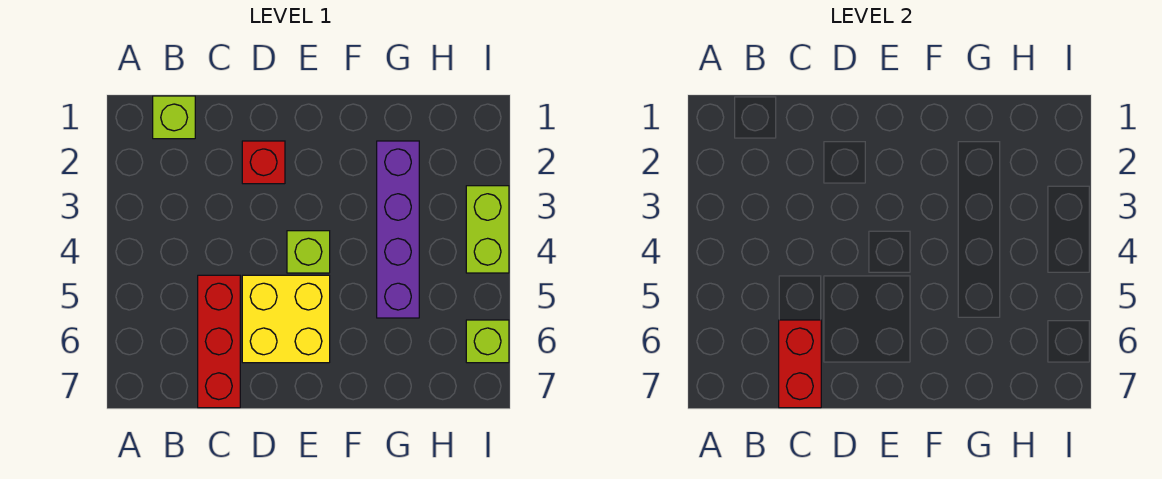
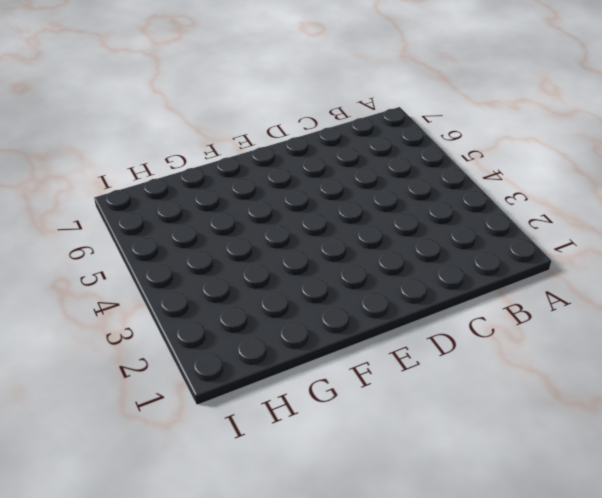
none -> lime 1x1 brick [153,96,195,139]
none -> red 1x3 brick [198,275,240,408]

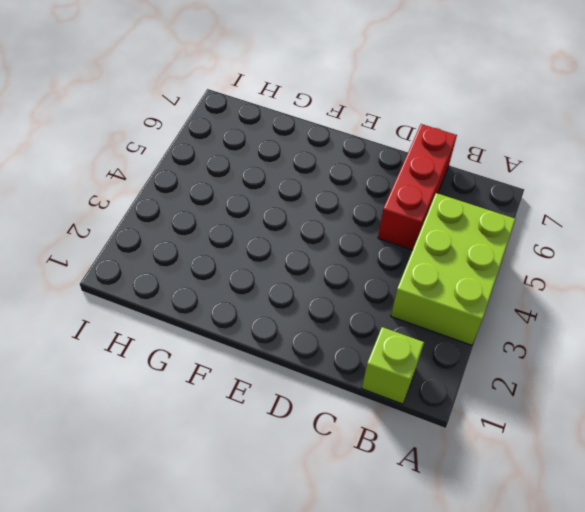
lime 2x3 brick [391,193,515,345] -> none
none -> red 1x1 brick [242,141,285,184]
none -> yellow 2x2 brick [242,275,330,363]

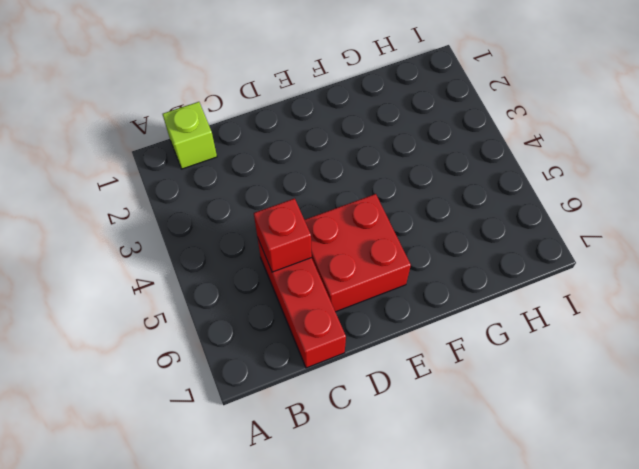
red 1x1 brick [254,198,312,272] -> red 1x1 brick moved to [242,141,285,184]
red 2x2 brick [305,194,411,312] -> yellow 2x2 brick [242,275,330,363]
none -> lime 1x1 brick [287,231,330,273]
none -> purple 1x4 brick [377,141,419,318]

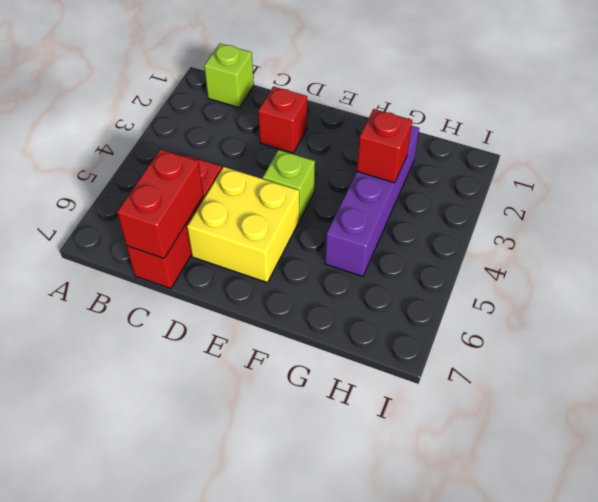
red 1x1 brick [357,109,412,183] -> none
none -> lime 1x2 brick [466,186,509,273]
none -> lime 1x1 brick [466,320,509,363]

